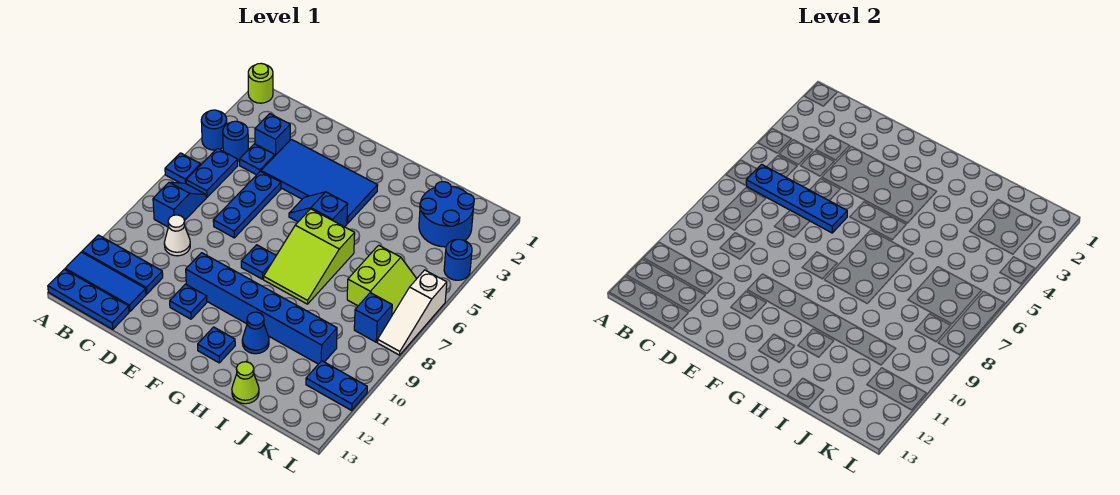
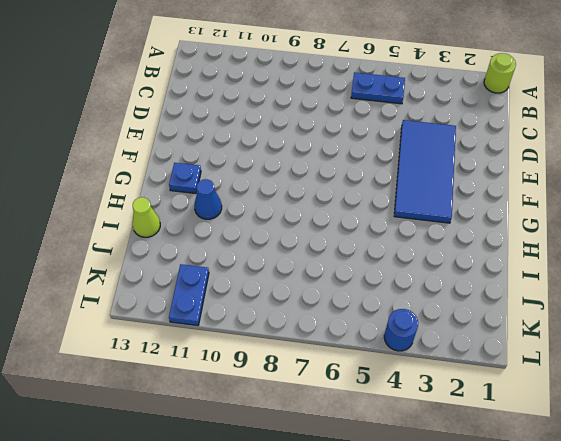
none -> blue 1x1 round brick [201,110,227,150]
none -> blue 1x1 plate [165,153,201,183]
none -> blue 1x3 plate [82,235,163,294]

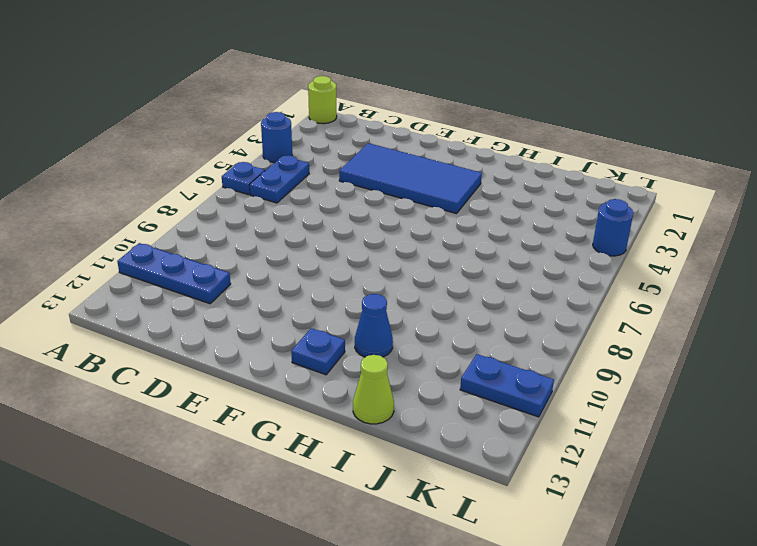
none -> blue 1x3 tile [65,252,146,312]
none -> blue 1x3 plate [48,269,129,329]
none -> blue 1x1 round brick [223,121,248,161]

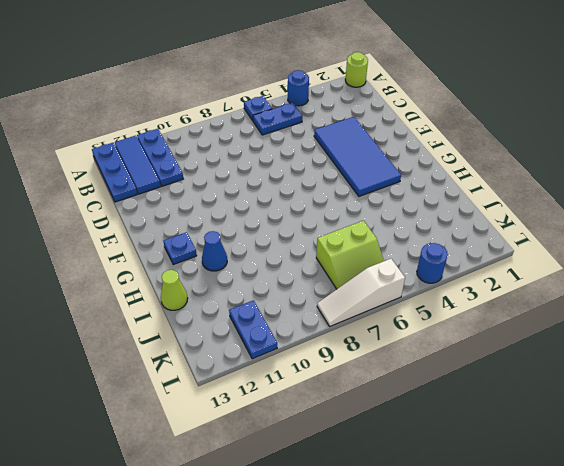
none -> blue 1x1 round brick [223,121,248,161]
none -> blue 1x2 slope [153,182,206,227]
none -> blue 1x1 brick [255,114,290,155]

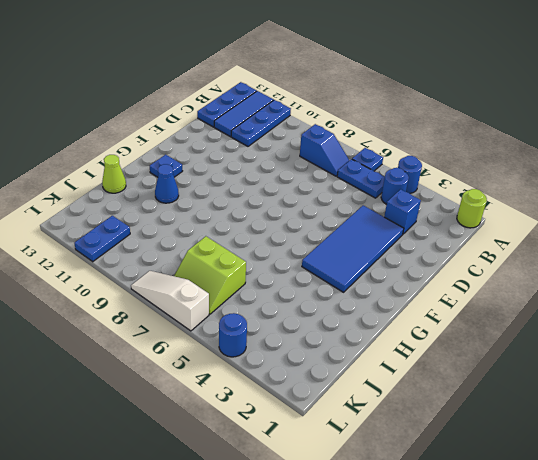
none -> blue 1x1 plate [239,144,275,175]
none -> white 1x1 cone [164,215,190,256]
none -> blue 1x3 plate [213,171,281,238]

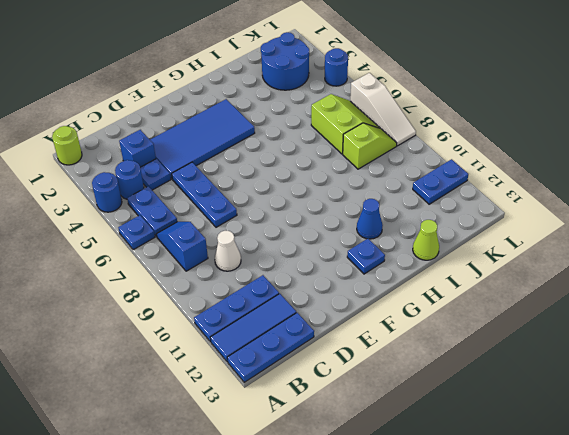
lime 1x2 slope [343,123,397,169] -> blue 1x1 brick [354,293,392,342]
none -> blue 1x6 brick [186,253,337,364]
none -> blue 1x1 plate [170,284,207,319]
none -> blue 1x2 slope [289,192,348,227]

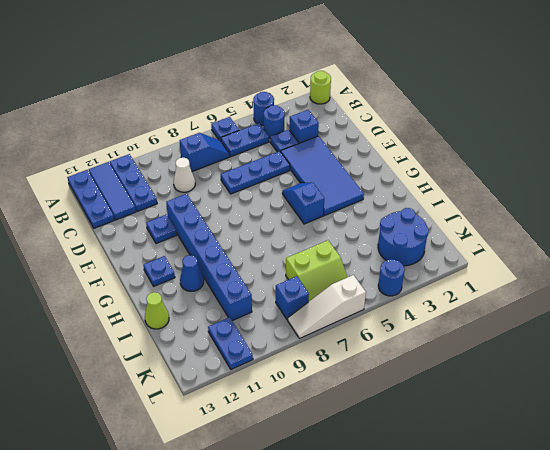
none -> blue 1x1 plate [241,245,276,279]
none -> lime 2x3 slope [264,209,355,304]
none -> blue 1x4 plate [746,164,847,233]

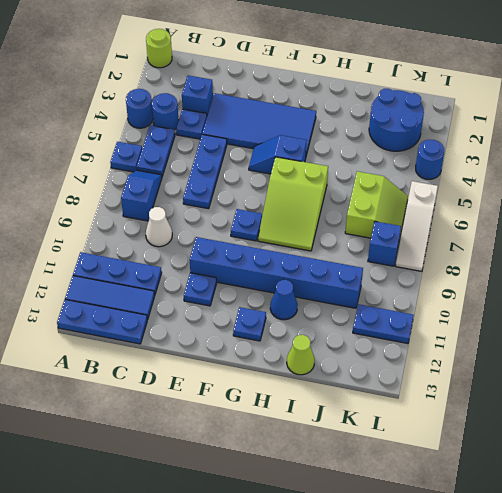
none -> blue 1x4 plate [746,164,847,233]

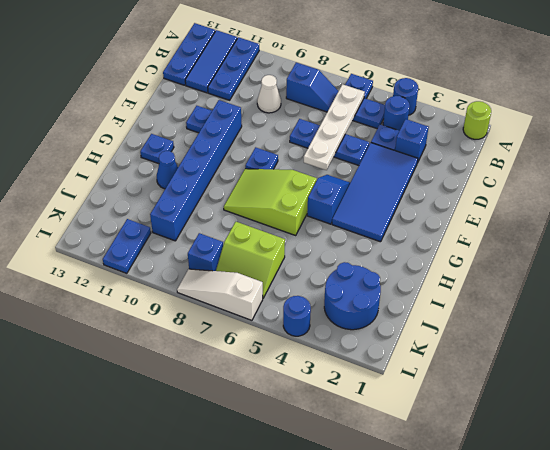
white 1x4 plate [304,84,365,170] -> blue 1x4 plate [746,164,847,233]
none -> lime 1x1 cone [232,362,259,404]

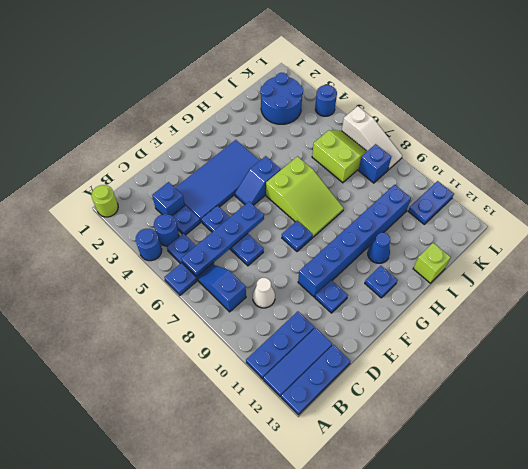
lime 1x1 brick [413,243,451,283] -> lime 1x1 cone [232,362,259,404]

